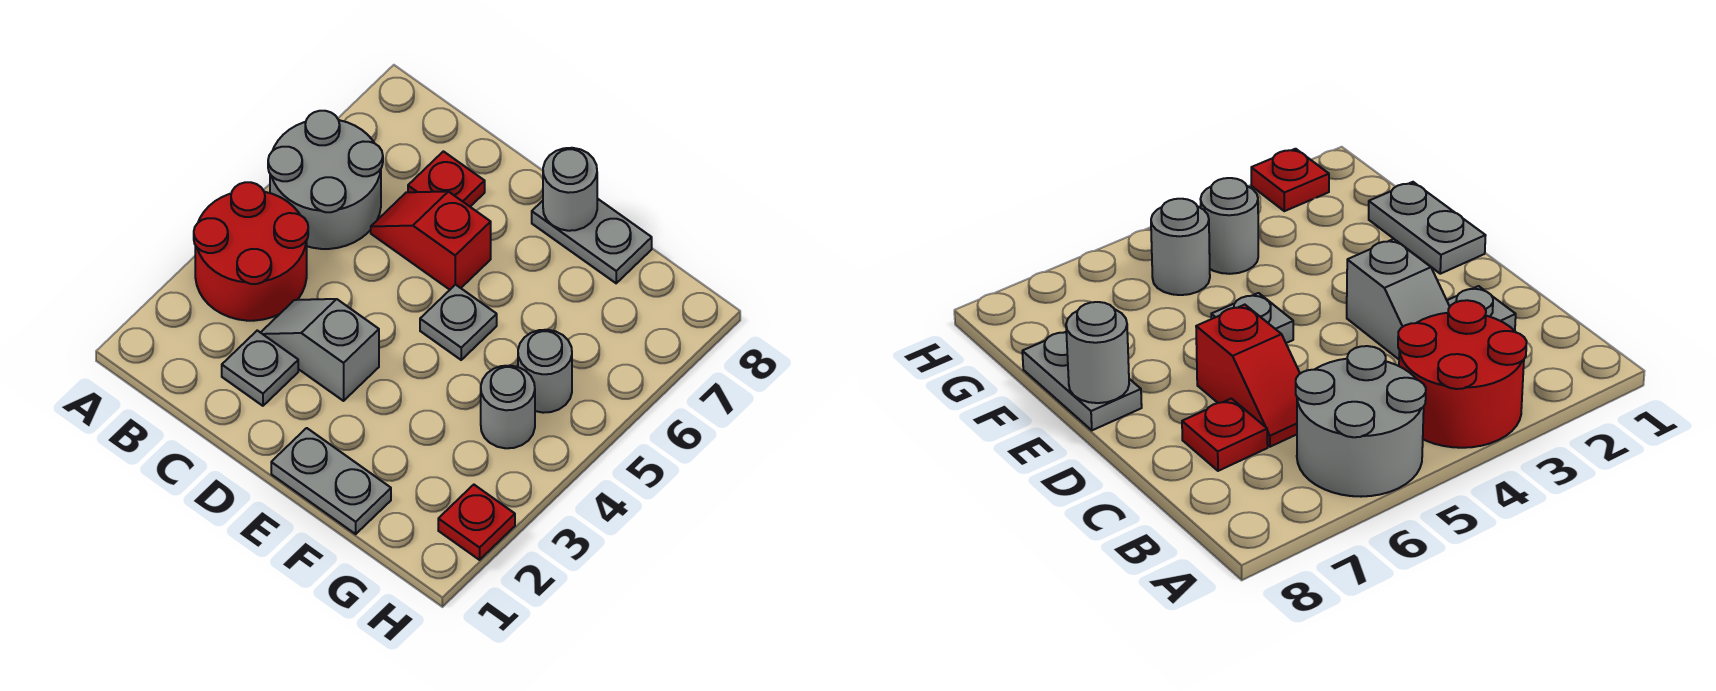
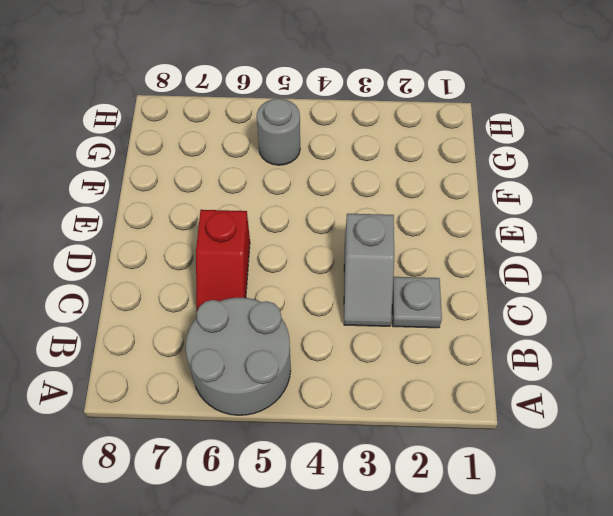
none -> red 2x2 round brick [194,182,308,321]
none -> red 1x1 plate [408,151,485,207]
none -> grey 1x2 plate [271,428,391,534]

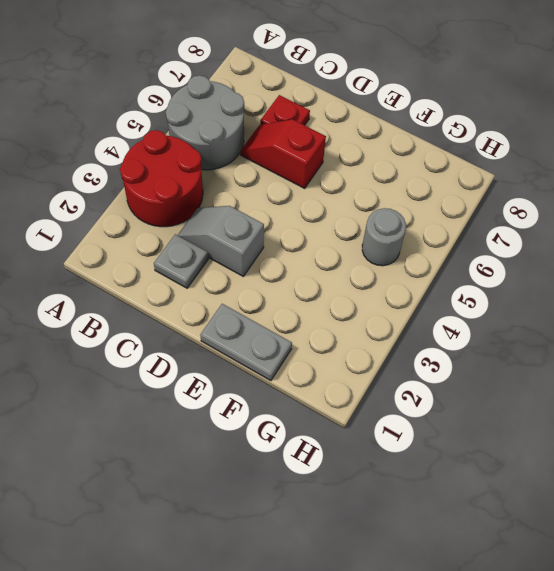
none -> grey 1x1 plate [420,284,497,360]
none -> grey 1x2 plate [532,199,652,283]
none -> grey 1x1 round brick [481,366,535,448]

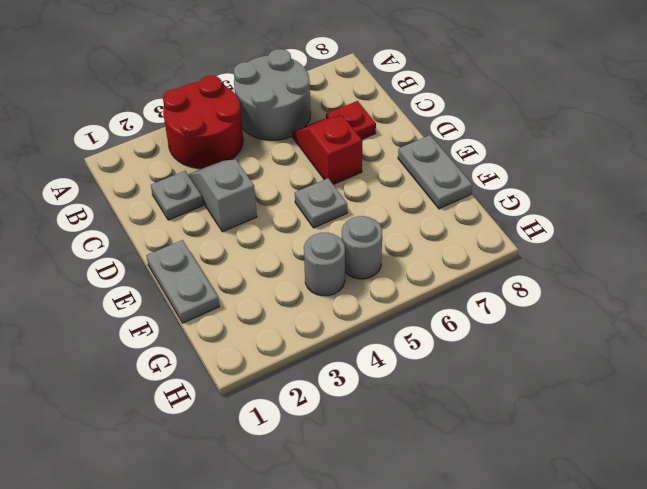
none -> red 1x1 plate [438,485,515,560]
none -> grey 1x1 round brick [543,148,597,231]

